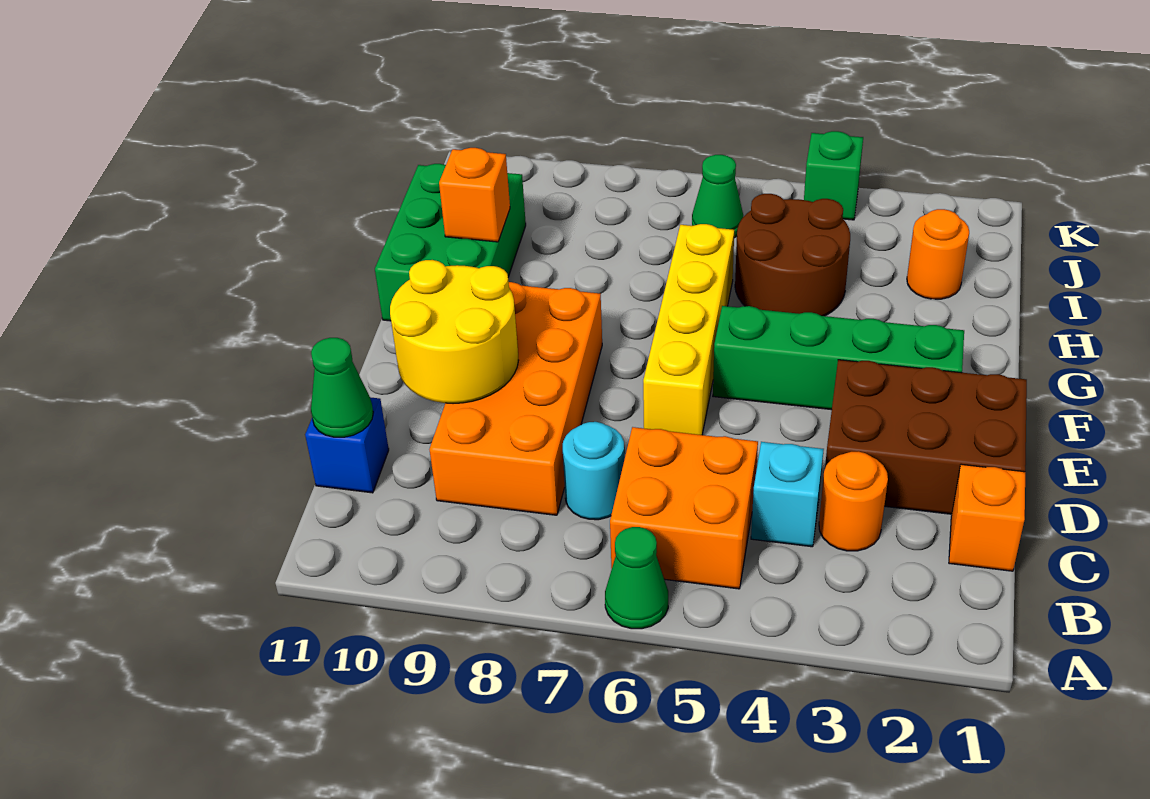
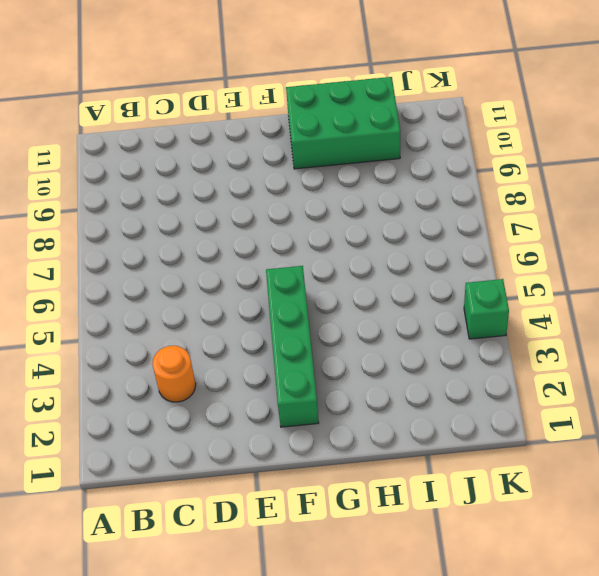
none -> green 1x1 cone [605,527,668,629]
none -> orange 2x2 brick [610,427,758,589]
none -> orange 1x1 brick [949,464,1025,571]

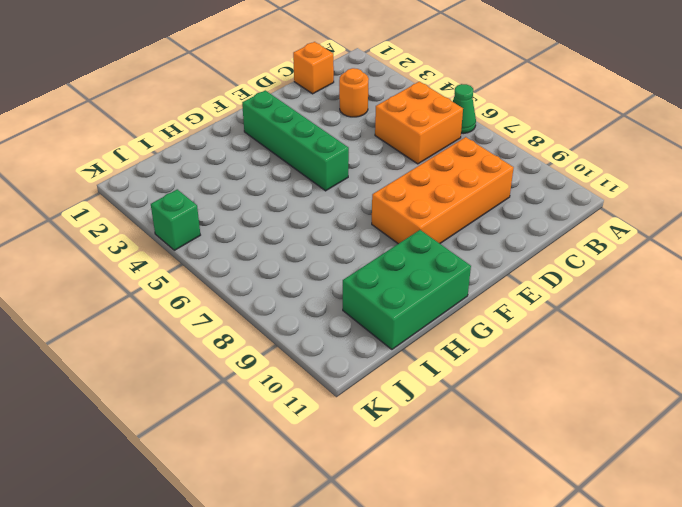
none -> cyan 1x1 brick [751,442,824,547]
none -> cyan 1x1 round brick [563,422,624,520]
none -> blue 1x1 brick [305,397,389,493]

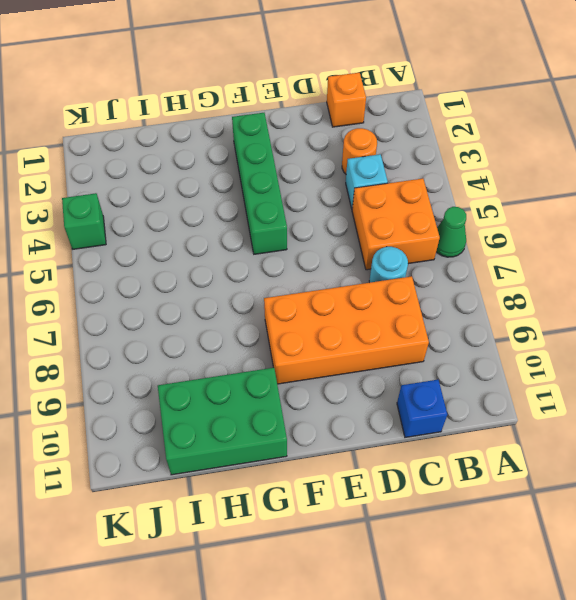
none -> brown 2x3 brick [825,360,1027,514]
none -> yellow 1x4 brick [643,224,734,435]
none -> brown 2x2 round brick [735,194,850,316]

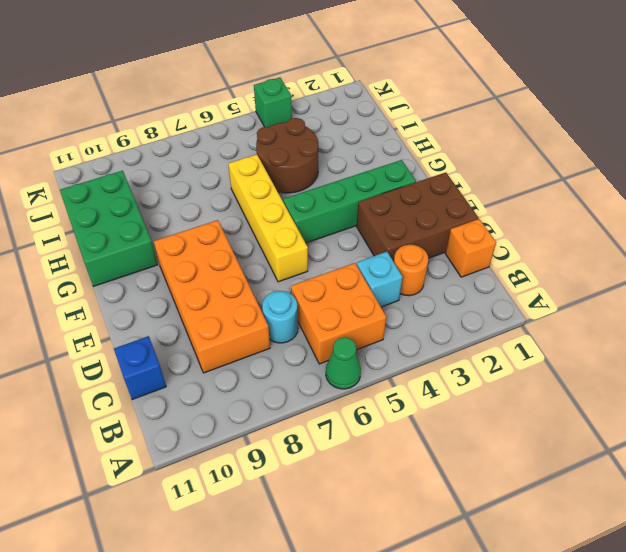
none -> orange 1x1 round brick [907,209,969,299]
none -> green 1x1 cone [692,155,743,238]
none -> green 1x1 cone [311,338,373,437]

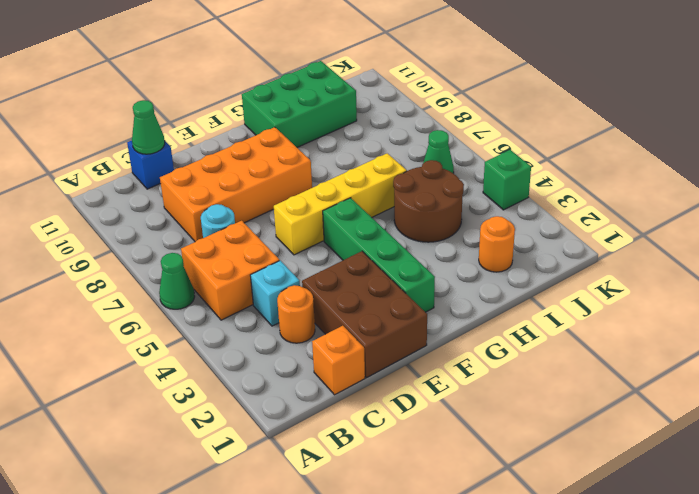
none -> yellow 2x2 round brick [390,260,519,404]
none -> orange 1x1 brick [439,148,510,242]

